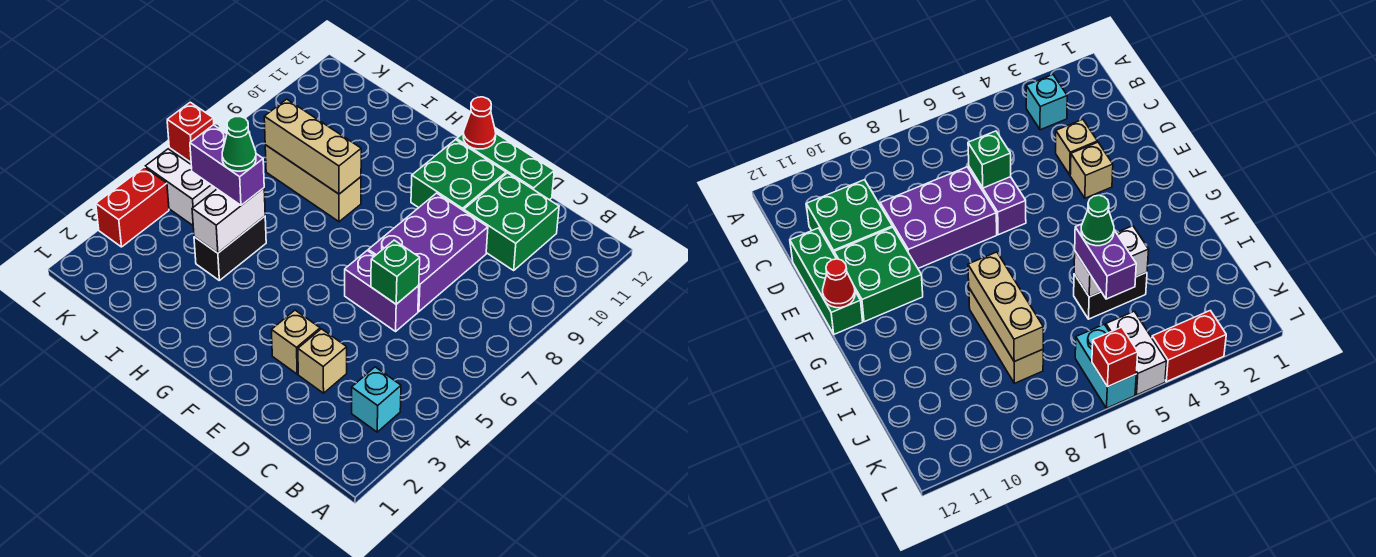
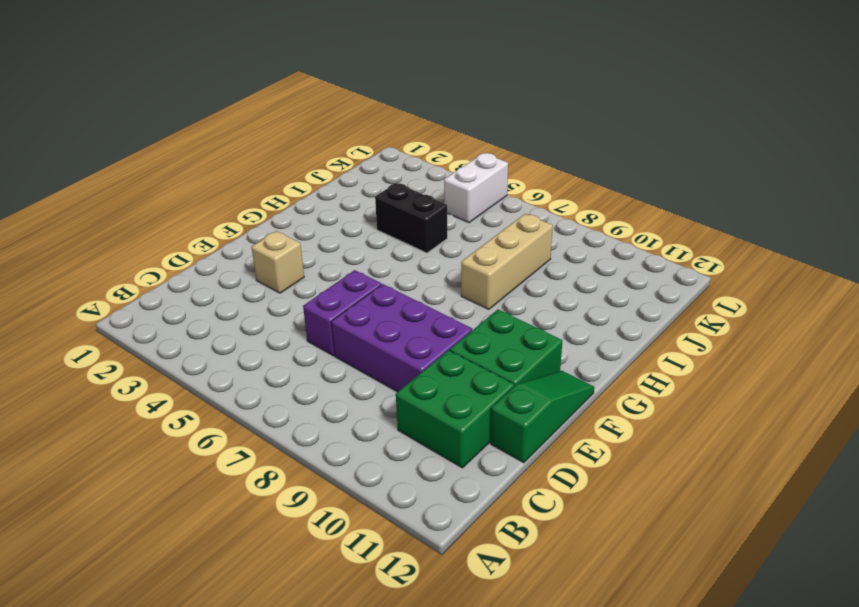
green 1x3 slope [491,371,594,463] -> green 1x3 brick [457,134,554,200]
none -> cyan 1x1 brick [352,367,401,432]
none -> tan 1x1 brick [298,329,347,393]
none -> cyan 1x2 brick [1075,324,1136,408]

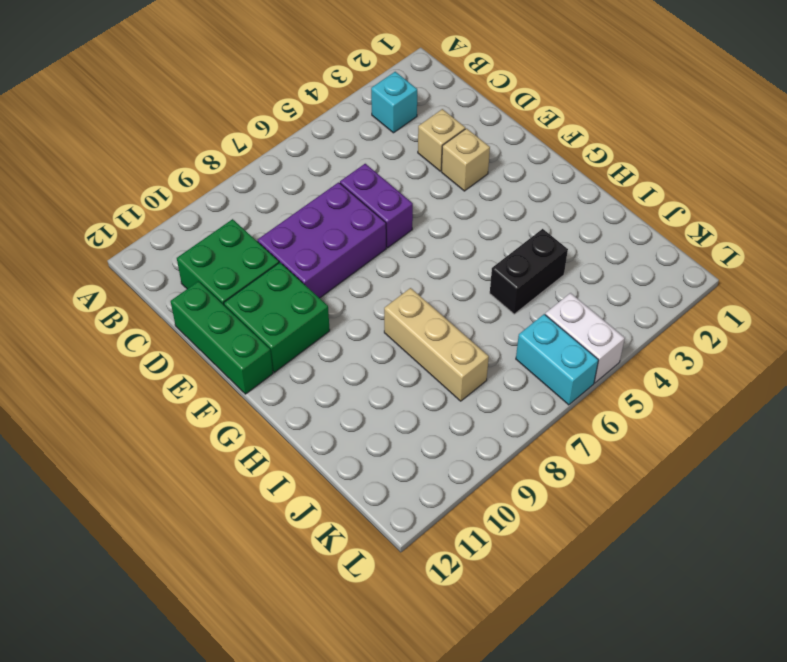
none -> red 1x2 brick [96,167,169,247]
none -> green 1x1 brick [371,240,420,304]
none -> red 1x1 cone [463,97,496,149]

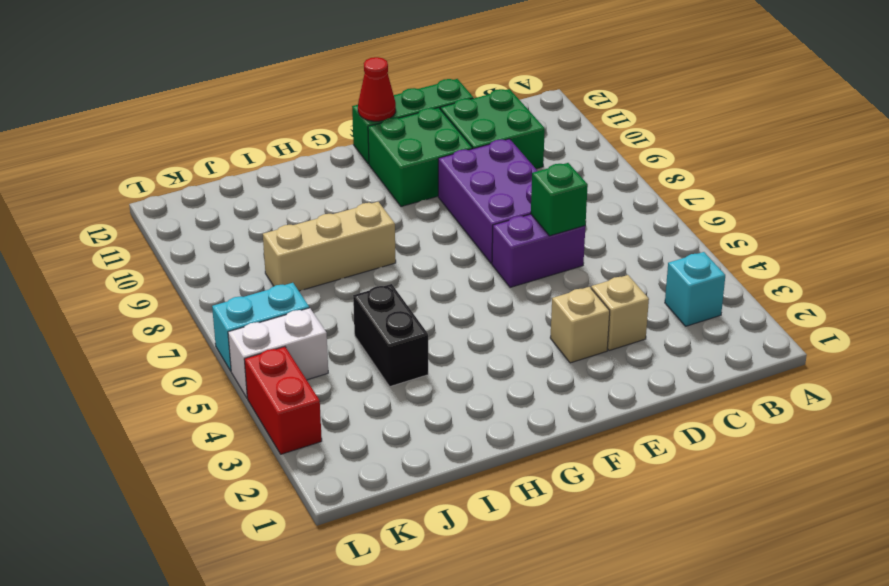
none -> tan 1x3 brick [264,99,361,194]
none -> white 1x2 brick [192,188,265,253]
none -> red 1x1 brick [167,102,214,162]

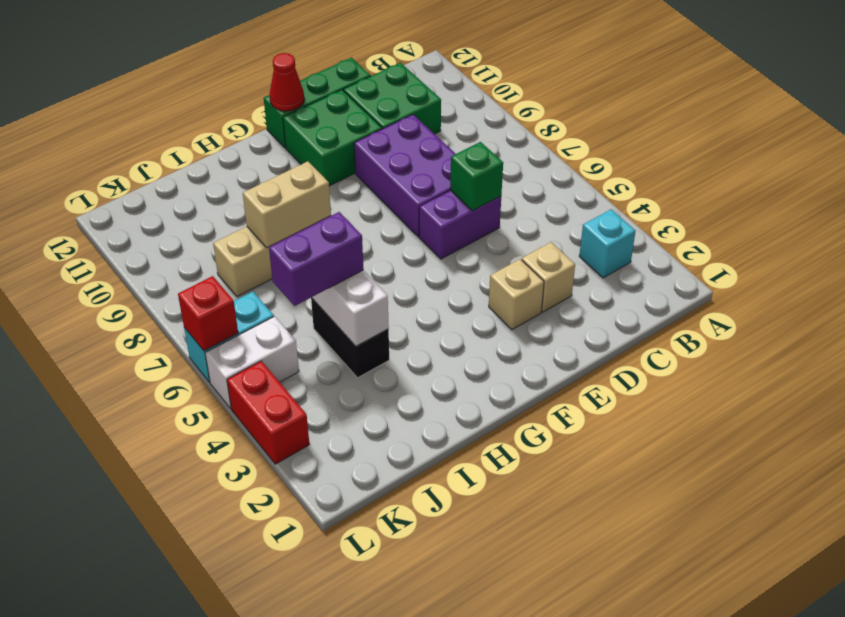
tan 1x2 brick [243,161,331,248] -> tan 1x3 brick [264,99,361,194]
none -> green 1x1 cone [222,117,256,171]

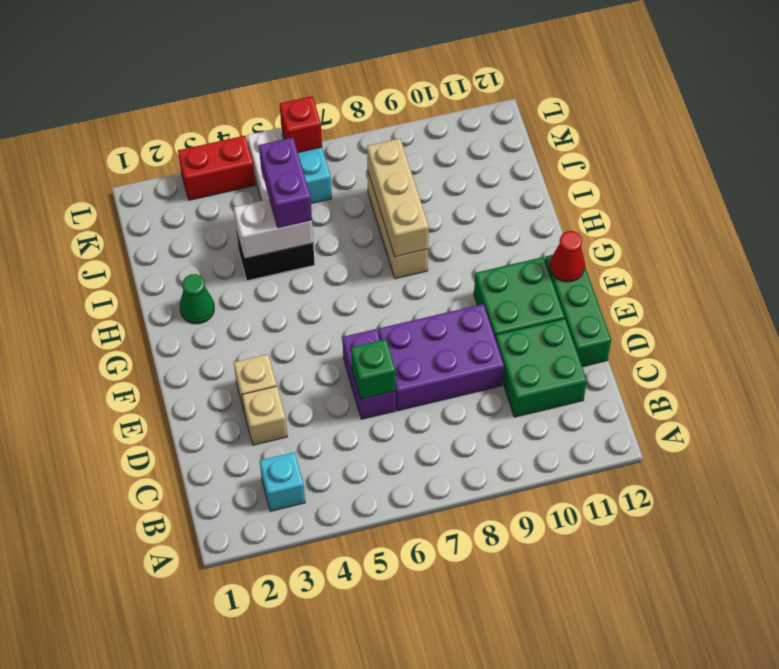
green 1x1 cone [180,274,214,324] -> green 1x1 cone moved to [222,117,256,171]

